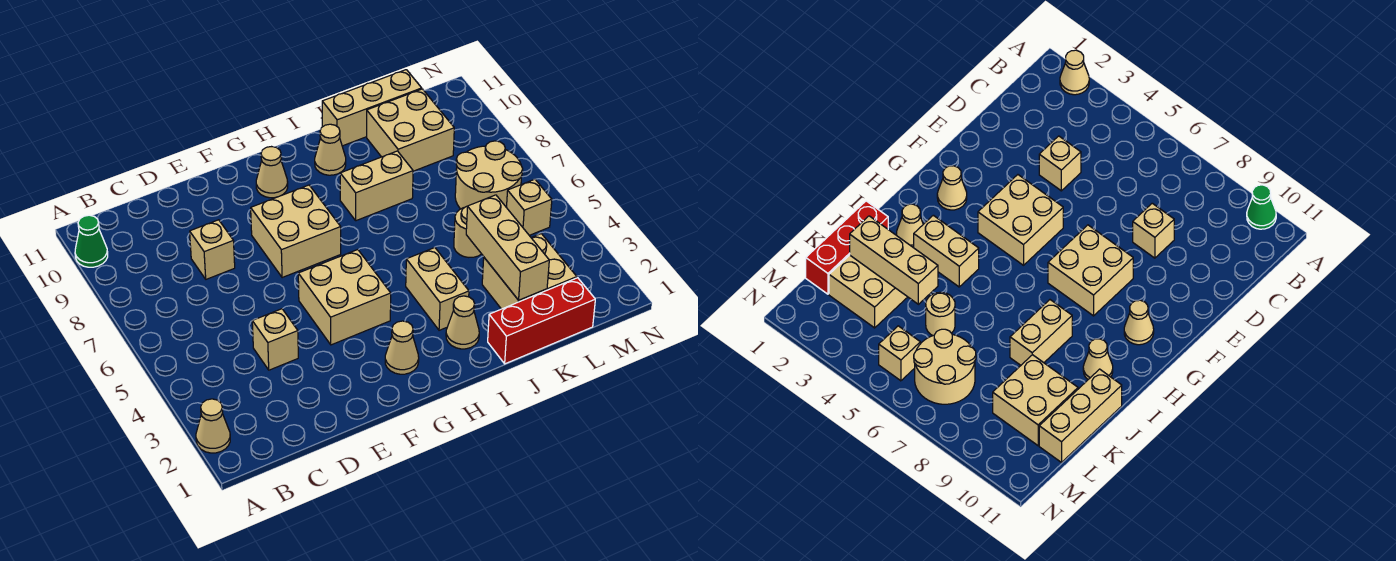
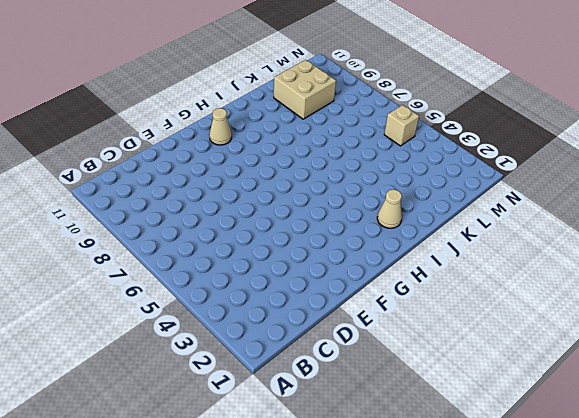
none -> tan 1x1 cone [196,399,230,453]
none -> green 1x1 cone [75,215,108,267]
none -> tan 1x1 brick [252,309,298,370]

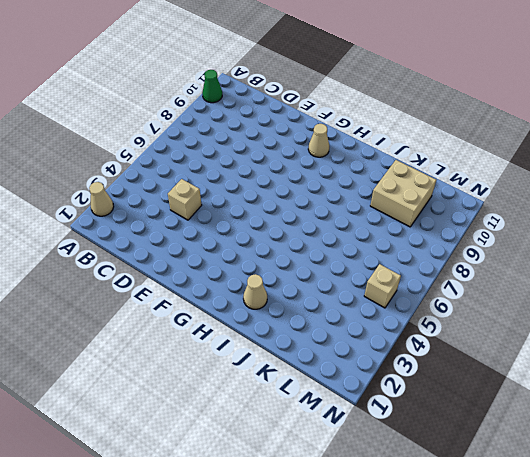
none -> tan 1x1 brick [190,220,235,279]
none -> tan 2x2 brick [298,250,391,345]
none -> tan 2x2 brick [251,185,341,278]

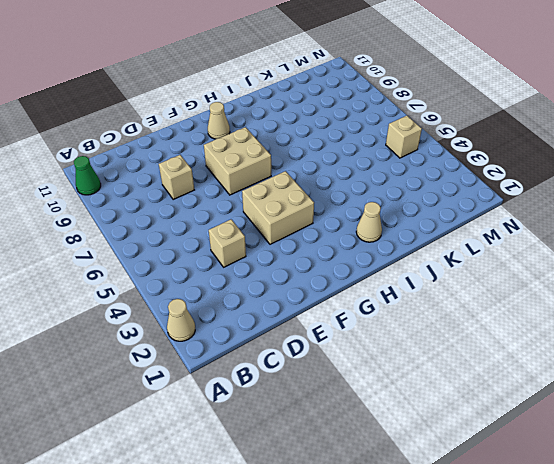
none -> tan 1x1 cone [385,321,419,374]
none -> tan 1x2 brick [406,247,469,330]
none -> tan 1x2 brick [340,151,413,221]

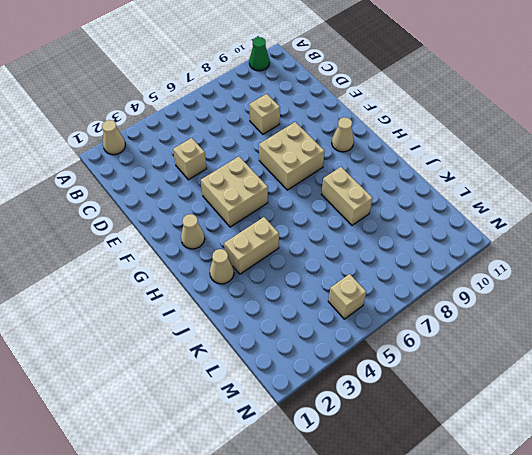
none -> tan 1x1 cone [315,124,346,175]
none -> red 1x3 brick [488,278,595,364]
none -> tan 1x3 brick [322,70,422,146]

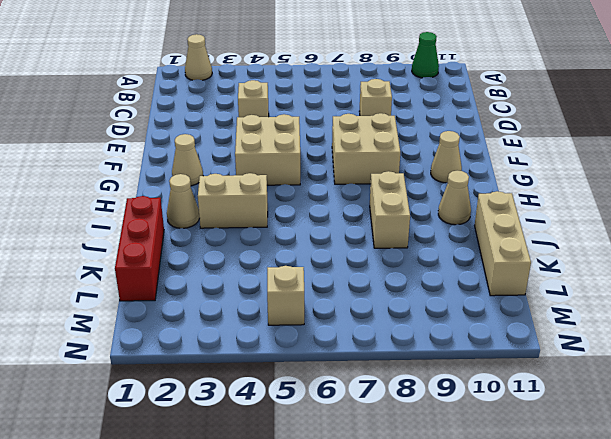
none -> tan 2x2 brick [482,234,577,309]
none -> tan 1x1 round brick [454,206,481,257]
none -> tan 2x2 brick [367,89,454,171]

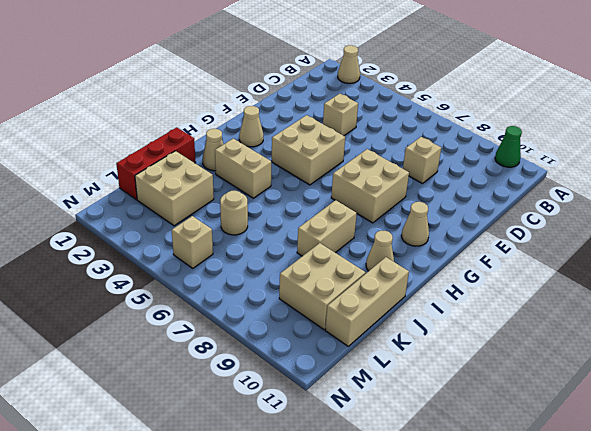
none -> tan 2x2 round brick [455,141,523,209]
none -> tan 1x3 brick [466,195,549,300]

